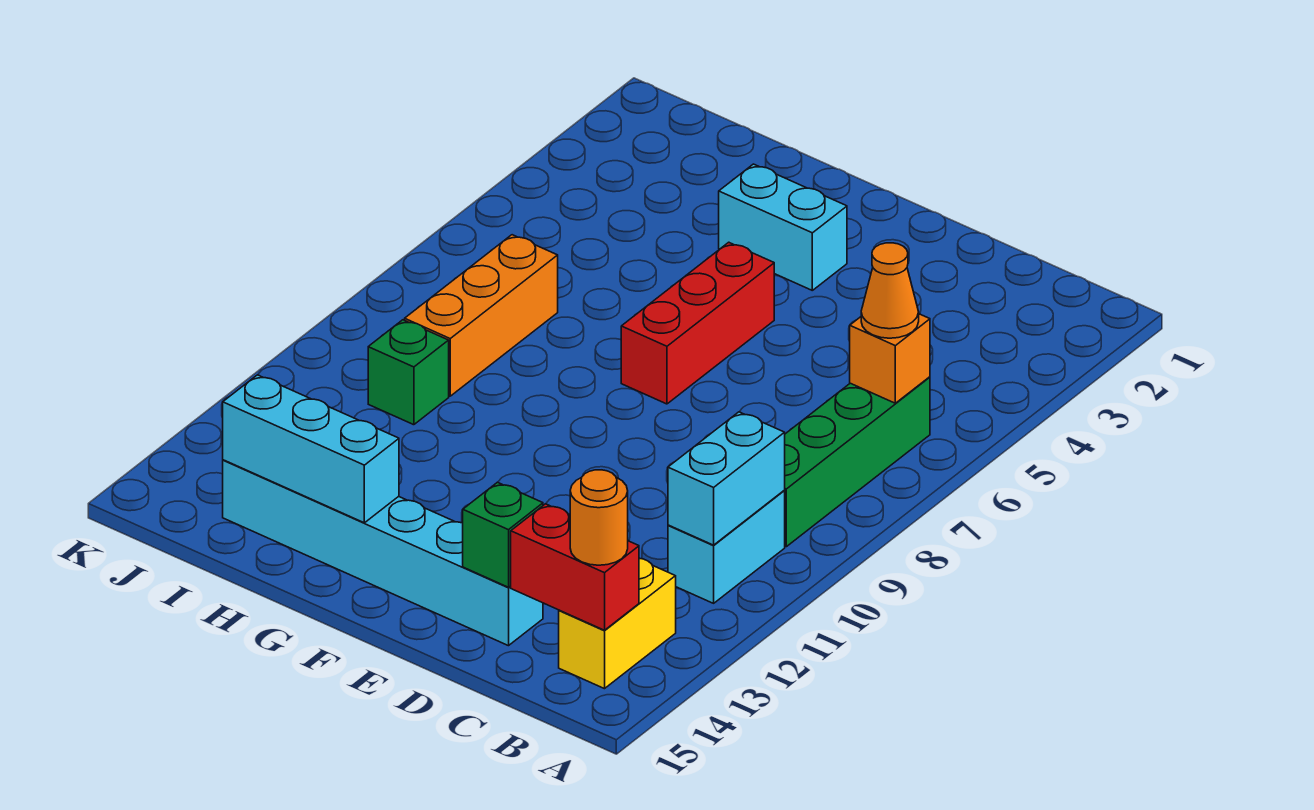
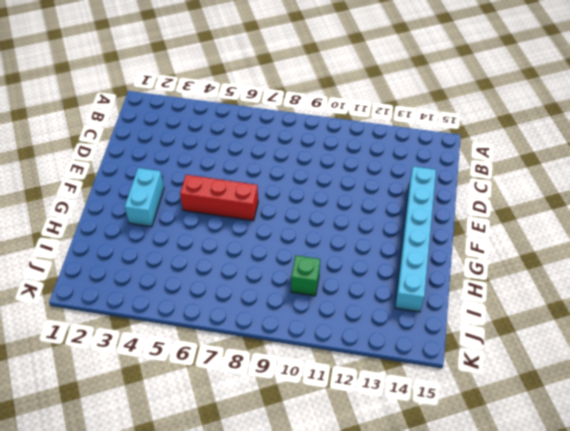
none -> green 1x4 brick [784,377,930,547]
none -> cyan 1x2 brick [668,491,785,603]
none -> yellow 1x2 brick [559,558,676,689]

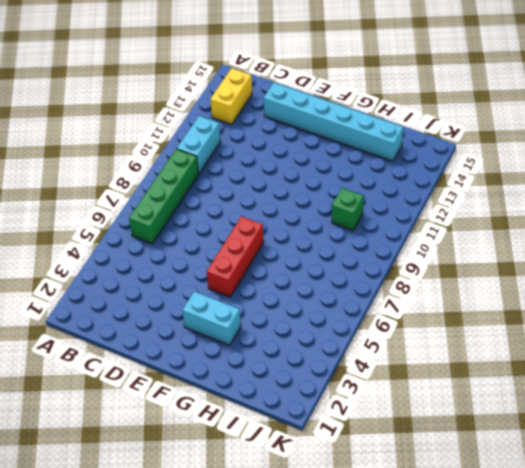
none -> orange 1x3 brick [405,235,558,396]
none -> orange 1x1 brick [850,314,930,403]
none -> cyan 1x2 brick [668,412,785,545]

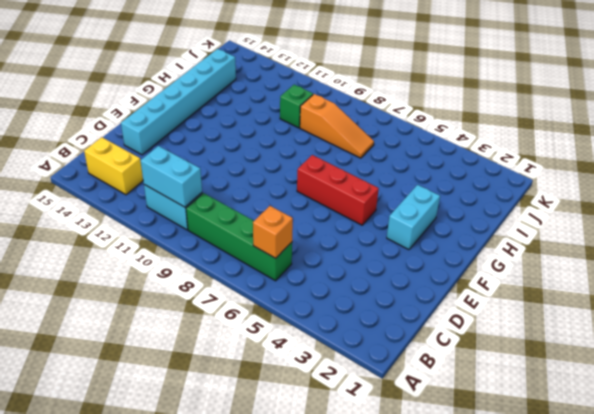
orange 1x3 slope [300,94,374,158] -> orange 1x3 brick [405,235,558,396]
none -> red 1x2 brick [511,504,639,630]
none -> green 1x1 brick [463,482,543,587]
none -> cyan 1x3 brick [223,375,399,523]

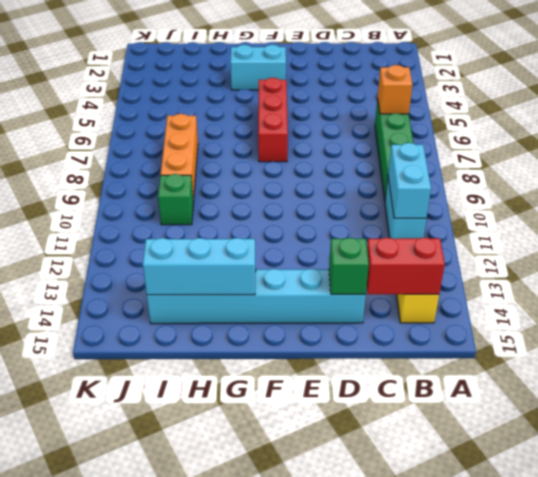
none -> orange 1x1 cone [861,243,919,338]
none -> orange 1x1 round brick [570,470,628,565]

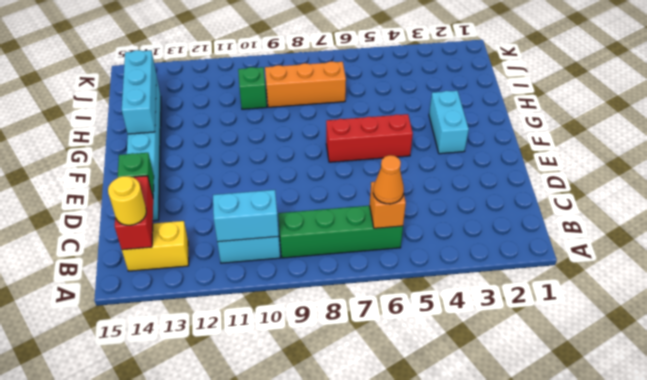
yellow 1x1 round brick [108,176,146,225] -> orange 1x1 round brick [570,470,628,565]

